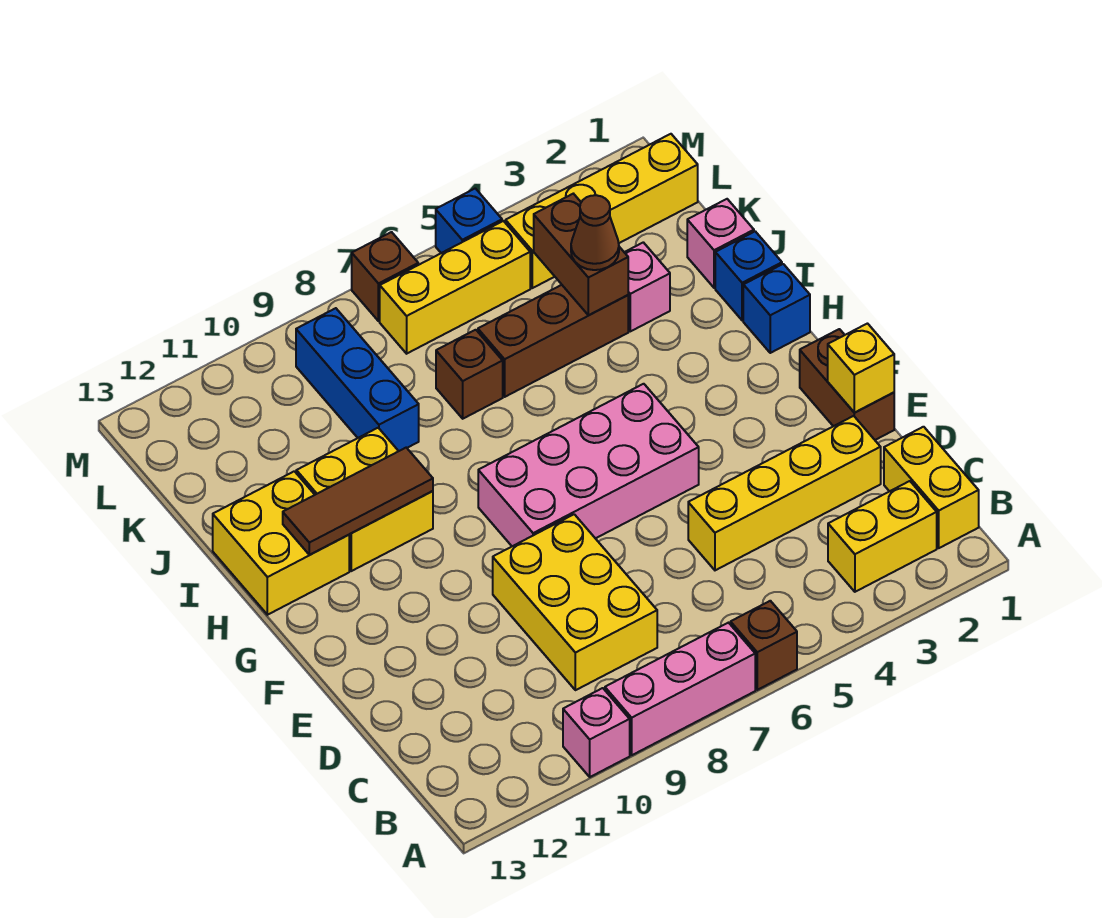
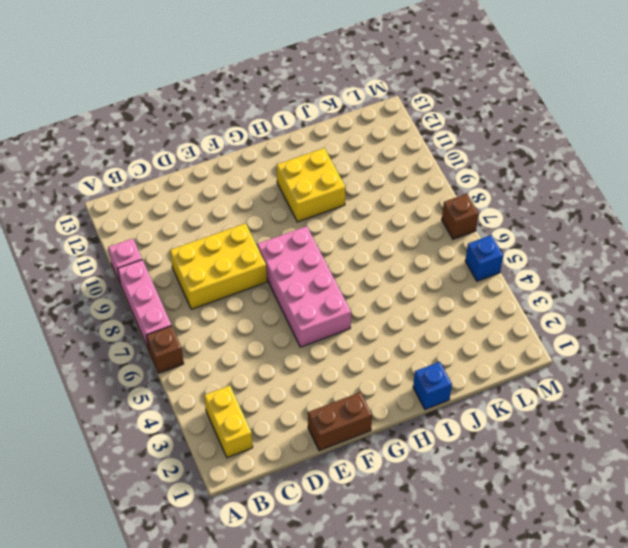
none -> yellow 1x2 brick [884,427,979,548]
none -> yellow 1x4 brick [688,416,881,570]
none -> blue 1x1 brick [743,264,810,353]

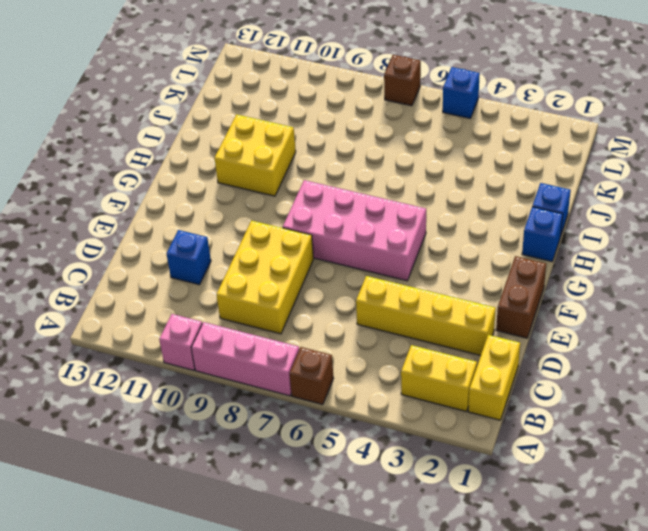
blue 1x1 brick [166,230,211,285] -> none
none -> yellow 2x2 brick [213,471,349,615]
none -> pink 1x1 brick [687,199,754,288]
none -> pink 1x1 brick [624,242,670,331]

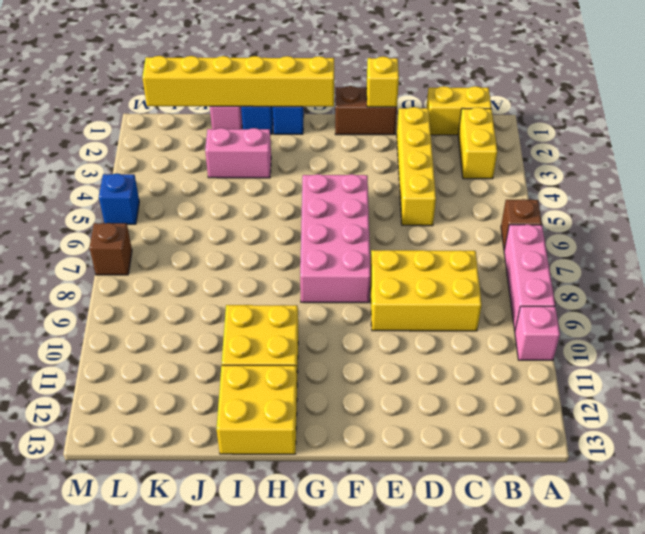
yellow 1x6 brick [142,56,334,107] -> none
pink 1x2 brick [205,128,271,178] -> pink 1x1 brick [624,242,670,331]
none -> brown 1x3 brick [478,285,628,397]
none -> brown 1x1 brick [436,330,503,419]
none -> blue 1x3 brick [296,308,419,451]

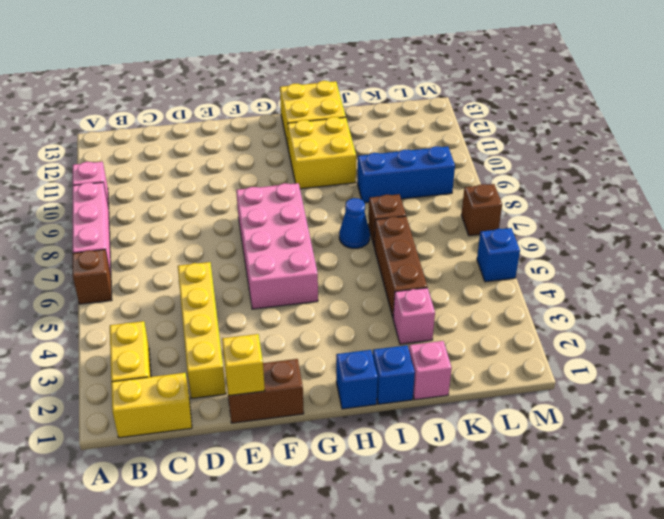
blue 1x1 cone [339,198,370,248] -> none
none -> yellow 2x3 brick [493,514,657,690]
none -> yellow 1x4 brick [506,134,698,288]
none -> yellow 1x3 brick [380,221,530,354]

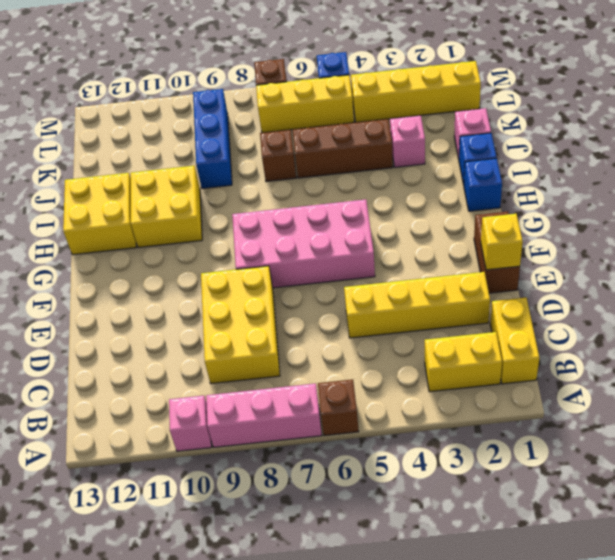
none -> brown 1x3 tile [283,448,433,555]
none -> brown 1x2 brick [534,194,628,315]
none -> brown 1x1 cone [571,195,619,270]

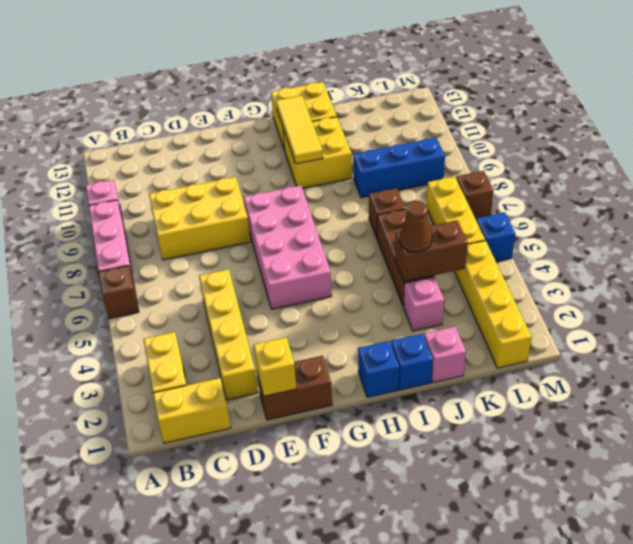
yellow 1x3 tile [276,96,323,164] -> brown 1x3 tile [283,448,433,555]

